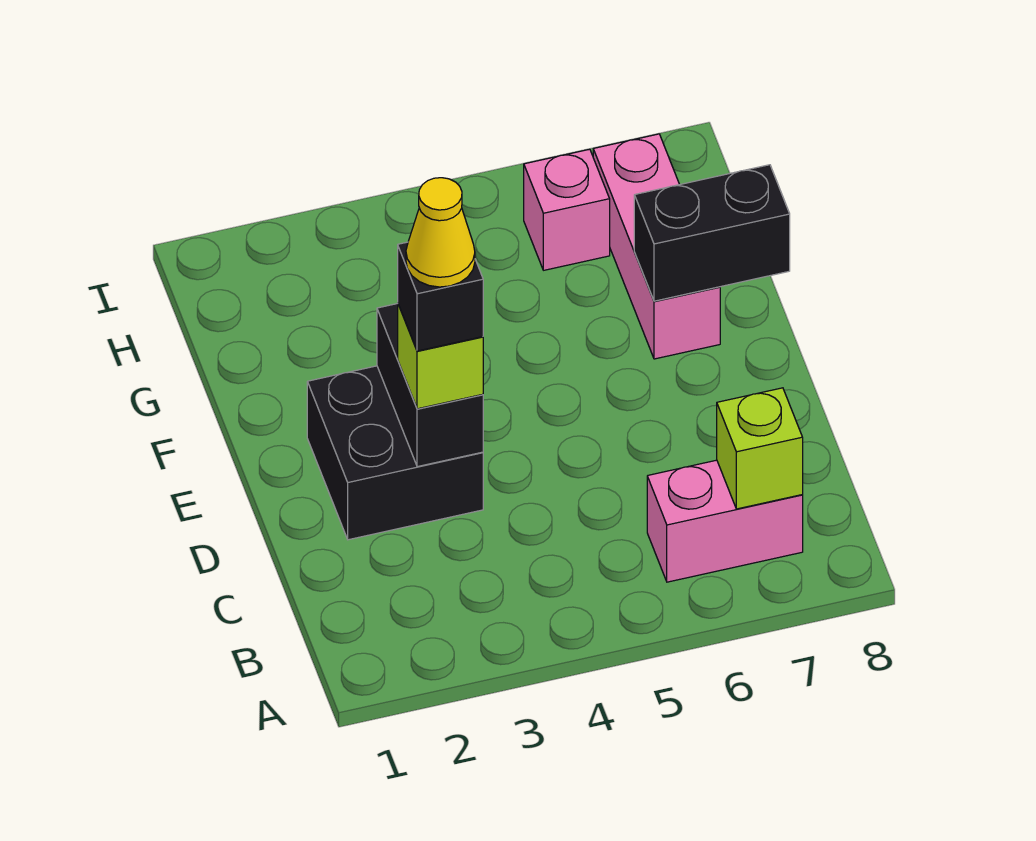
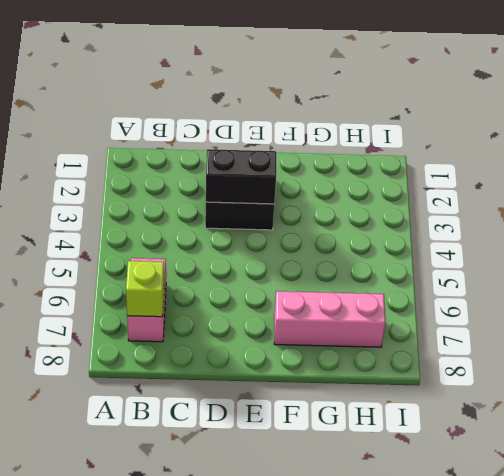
none -> pink 1x1 brick [524,149,610,270]
none -> black 1x2 brick [634,165,790,301]

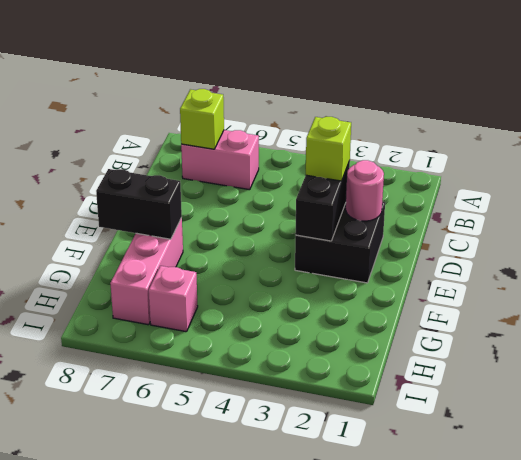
pink 1x1 round brick [346,160,384,221] -> none
none -> black 1x1 brick [398,242,483,351]
none -> yellow 1x1 cone [406,178,475,287]

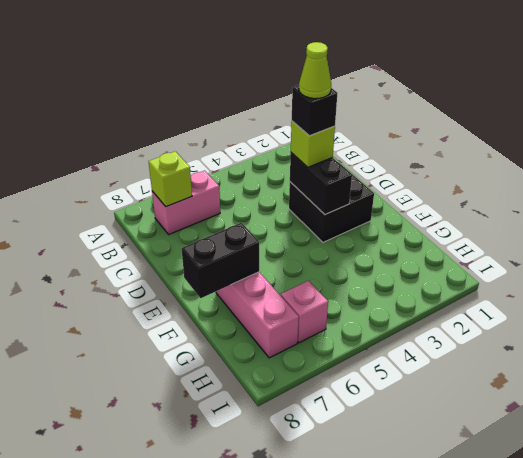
lime 1x1 cone [299,42,331,99] -> yellow 1x1 cone [406,178,475,287]

